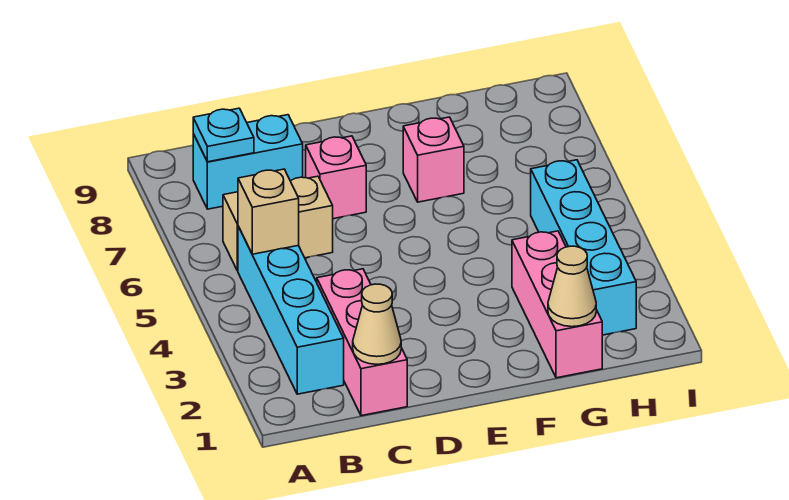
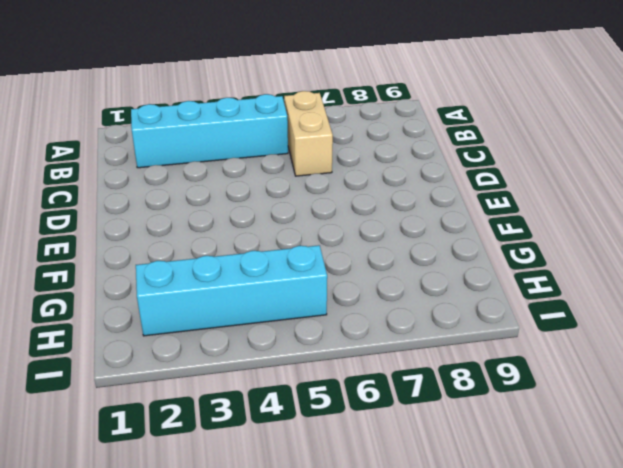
none -> cyan 1x2 brick [193,115,303,209]
none -> pink 1x3 brick [317,269,407,416]
none -> pink 1x1 brick [306,136,366,219]

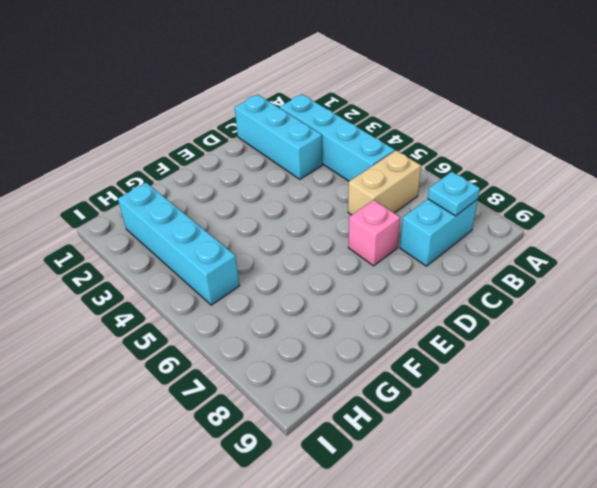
cyan 1x3 brick [235,95,322,179] -> pink 1x3 brick [317,269,407,416]
none -> pink 1x1 brick [403,117,464,202]
none -> pink 1x3 brick [512,231,602,378]
none -> tan 1x1 brick [238,169,299,254]

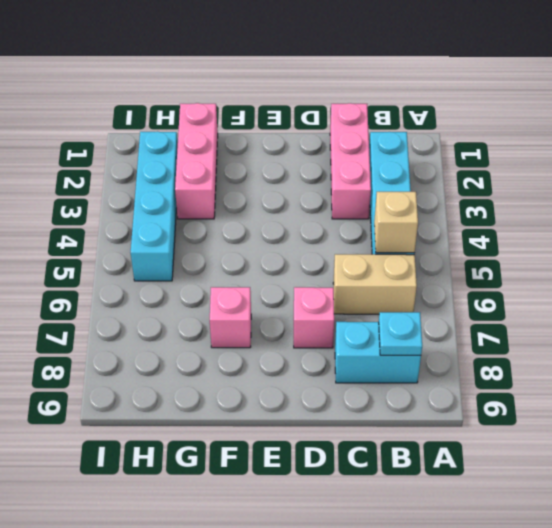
none -> tan 1x1 cone [353,284,401,364]
none -> tan 1x1 cone [548,246,596,327]

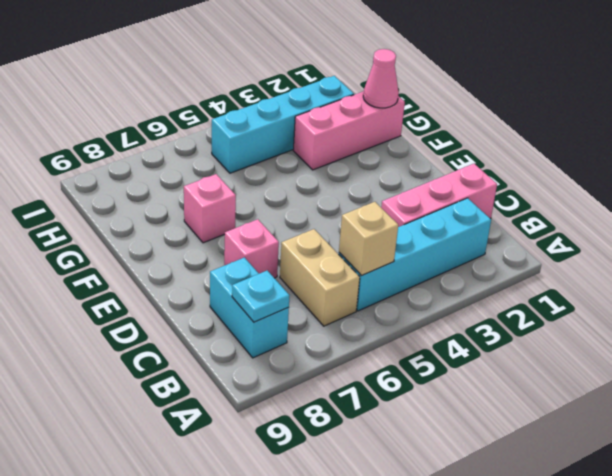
pink 1x1 cone [363,49,399,108] -> tan 1x1 cone [548,246,596,327]
none -> tan 1x1 cone [353,284,401,364]

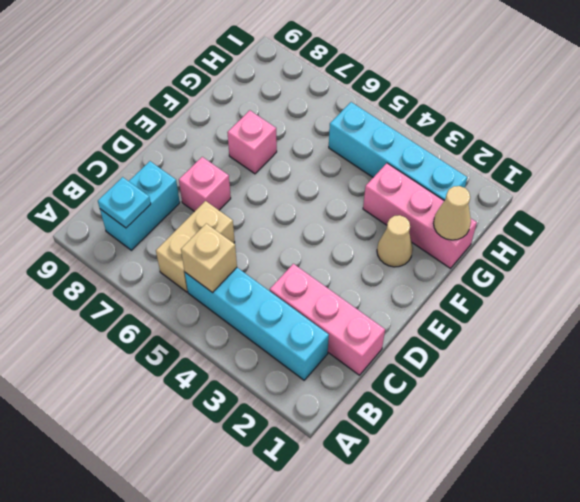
tan 1x1 cone [377,215,413,267] -> tan 1x1 cone moved to [353,284,401,364]

